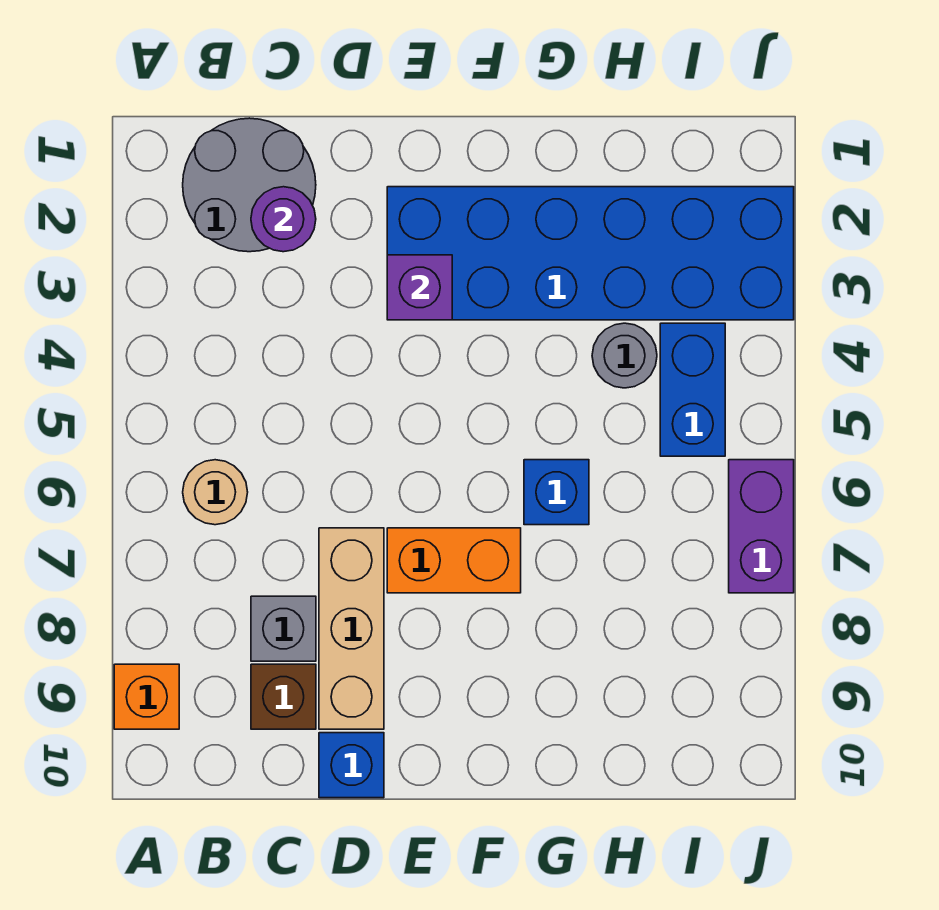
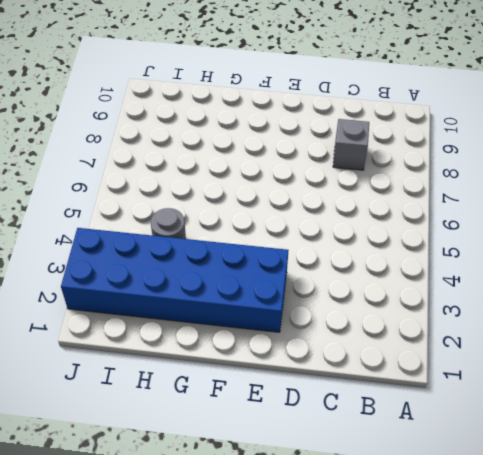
none -> orange 1x1 brick [114,664,179,729]
none -> grey 2x2 round brick [183,118,316,252]
none -> tan 1x1 round brick [183,460,248,525]

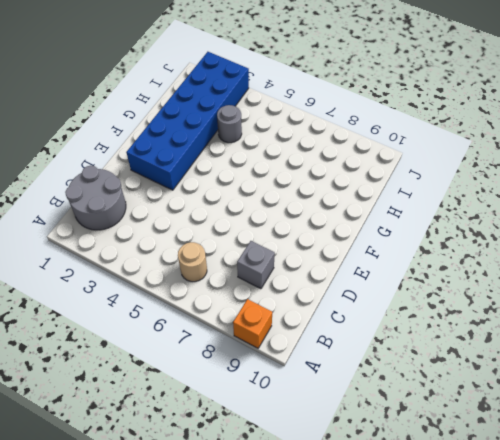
none -> brown 1x1 brick [251,664,316,729]
none -> tan 1x3 brick [319,528,384,729]
none -> blue 1x1 brick [319,733,384,798]

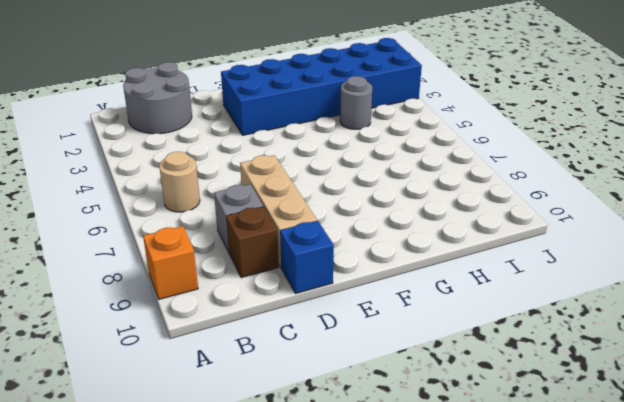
none -> orange 1x2 brick [387,528,521,593]
none -> blue 1x1 brick [524,460,589,525]
none -> blue 1x2 brick [660,323,725,456]

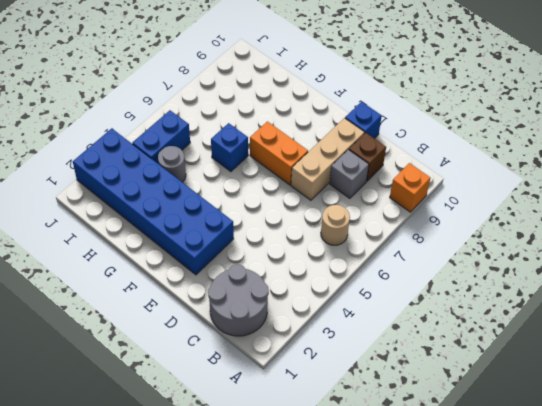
none -> purple 1x2 brick [729,460,794,593]
none -> purple 1x1 round brick [251,187,316,252]
none -> purple 1x1 brick [387,255,452,320]

